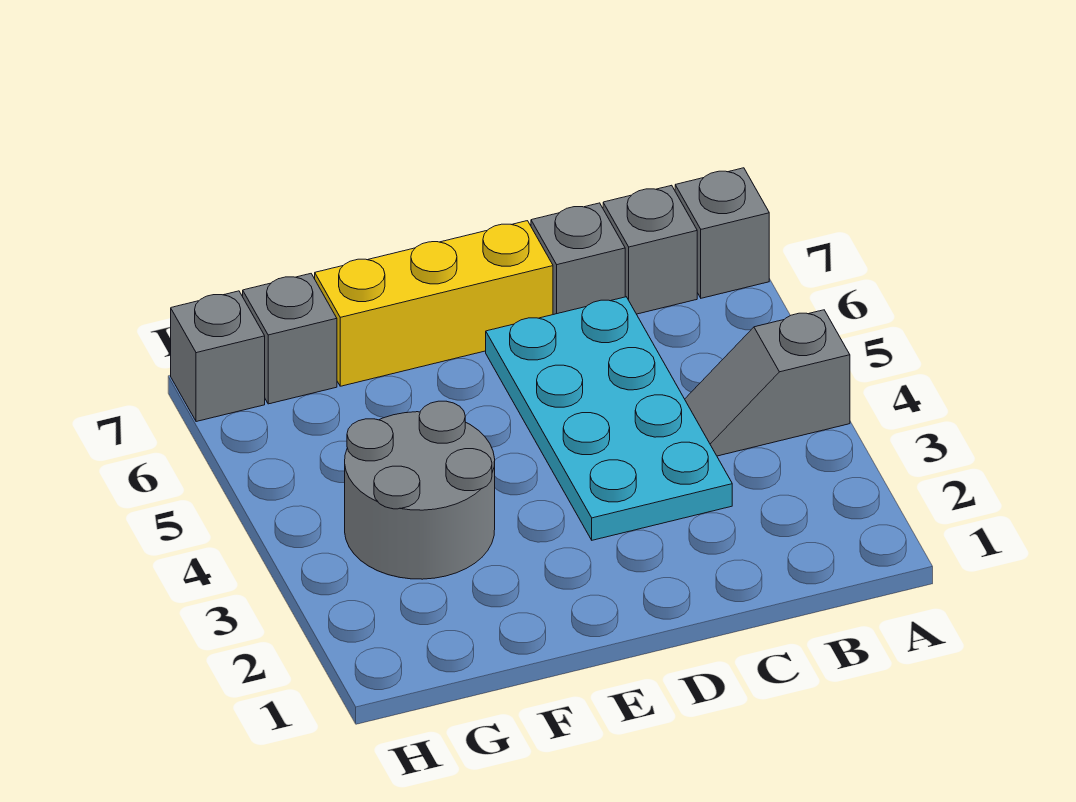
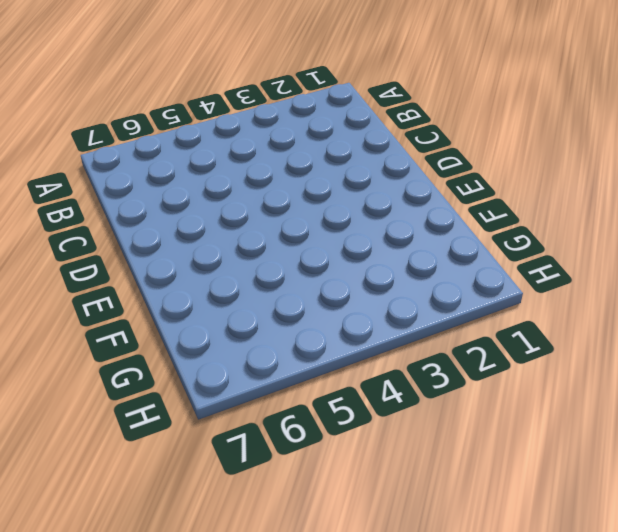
none -> grey 1x2 slope [685,310,850,456]
none -> grey 1x1 brick [675,168,769,298]

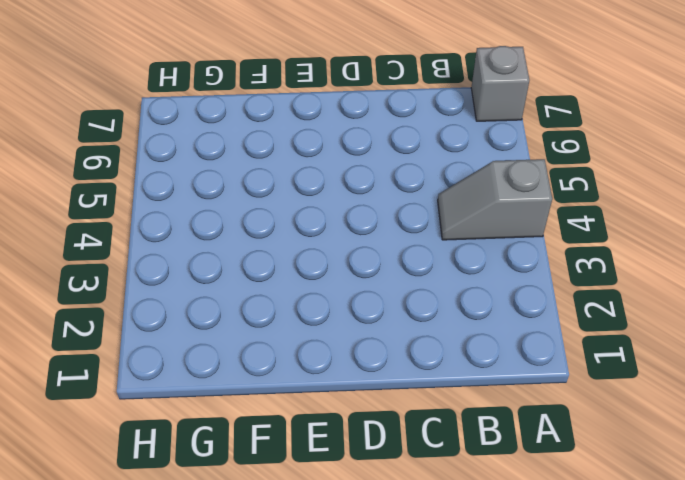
none -> grey 1x1 brick [603,185,697,314]
none -> cyan 2x4 plate [486,297,732,540]

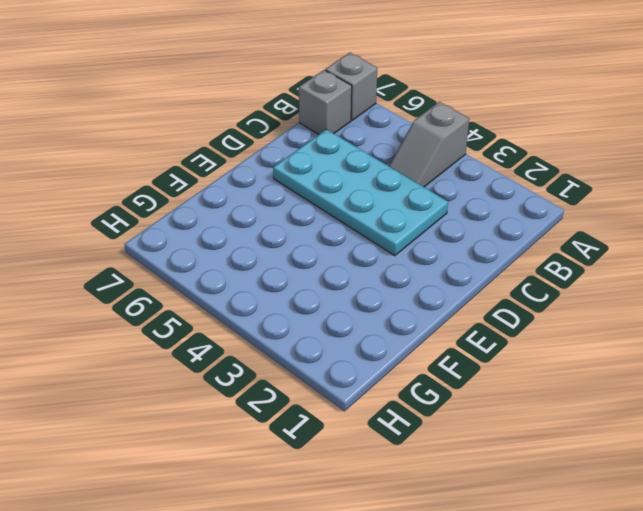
none -> grey 1x1 brick [531,203,625,315]
none -> yellow 1x3 brick [315,221,553,386]

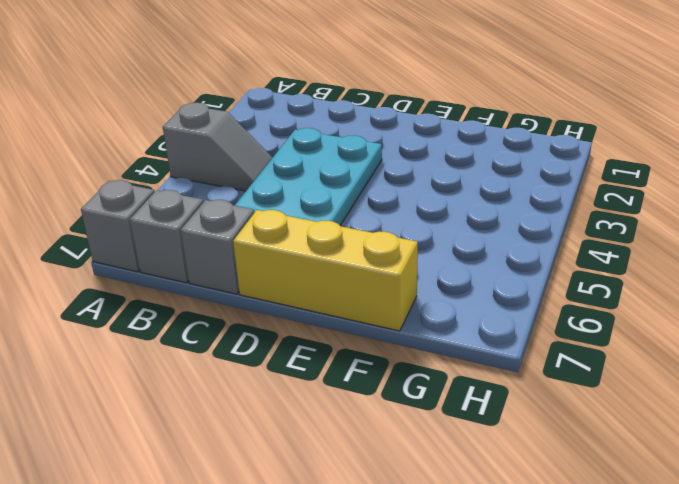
none -> grey 2x2 round brick [345,401,495,579]
none -> grey 1x1 brick [243,274,337,404]

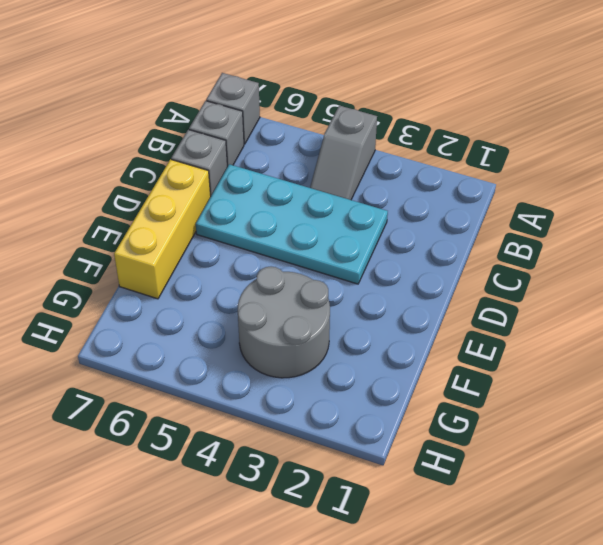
none -> grey 1x1 brick [243,274,337,404]
none -> grey 1x1 brick [171,291,265,422]

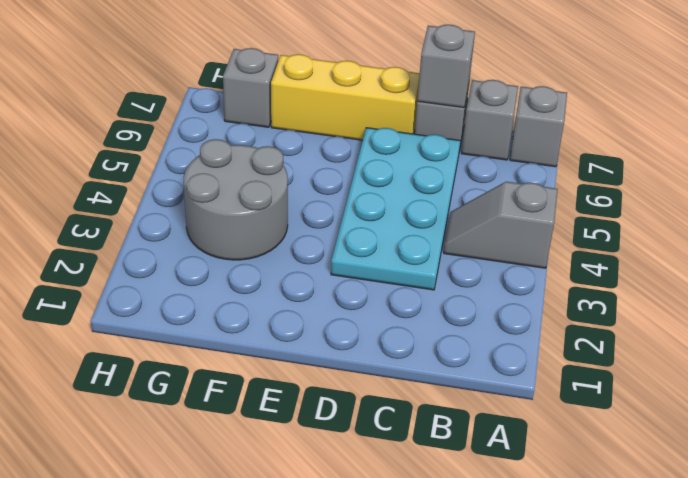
grey 1x1 brick [417,25,475,108] -> grey 1x1 brick moved to [171,291,265,422]

